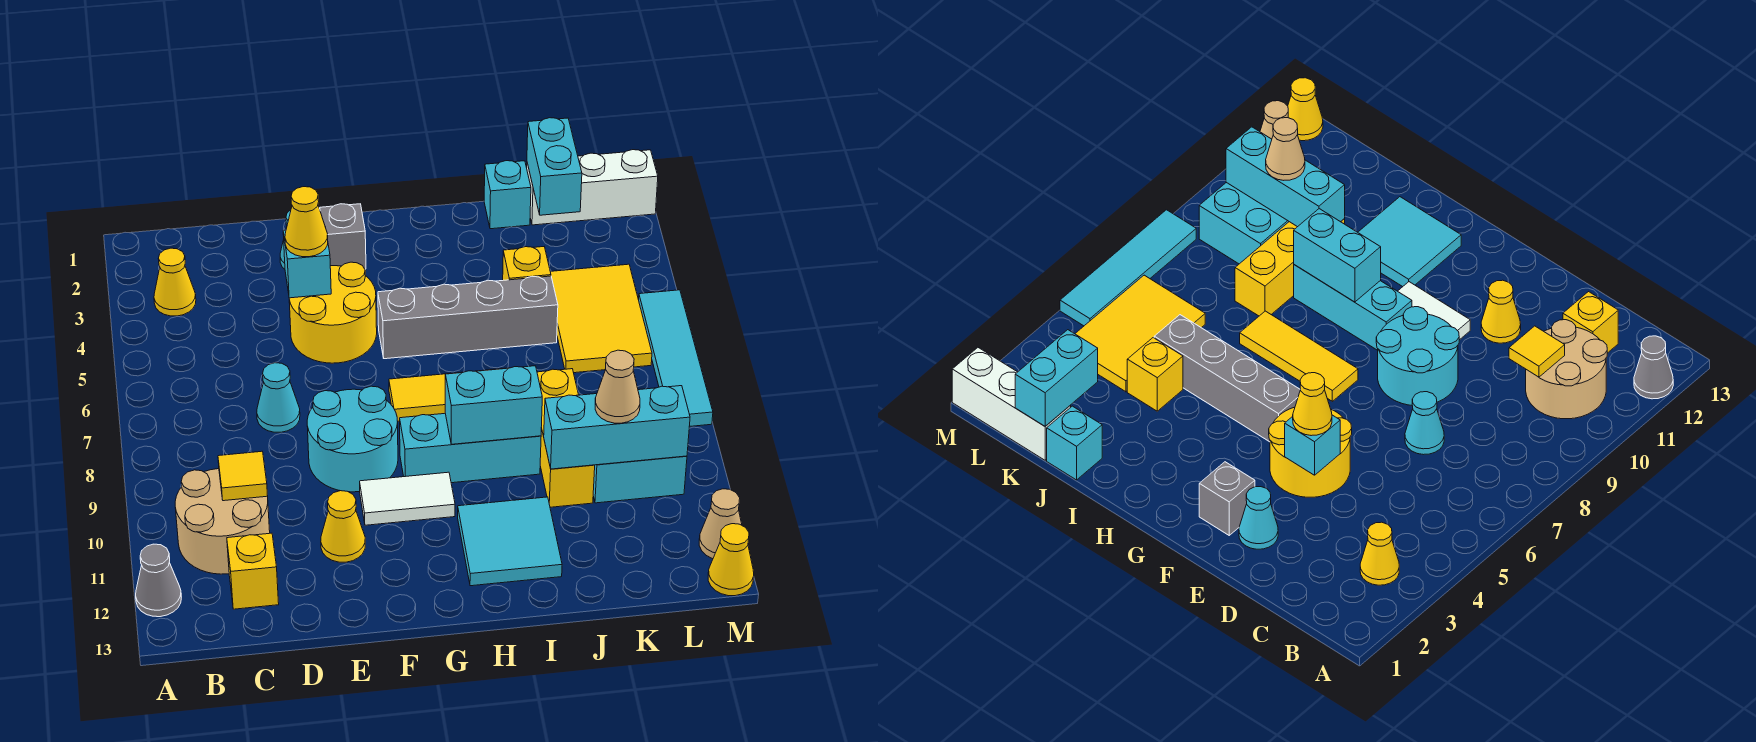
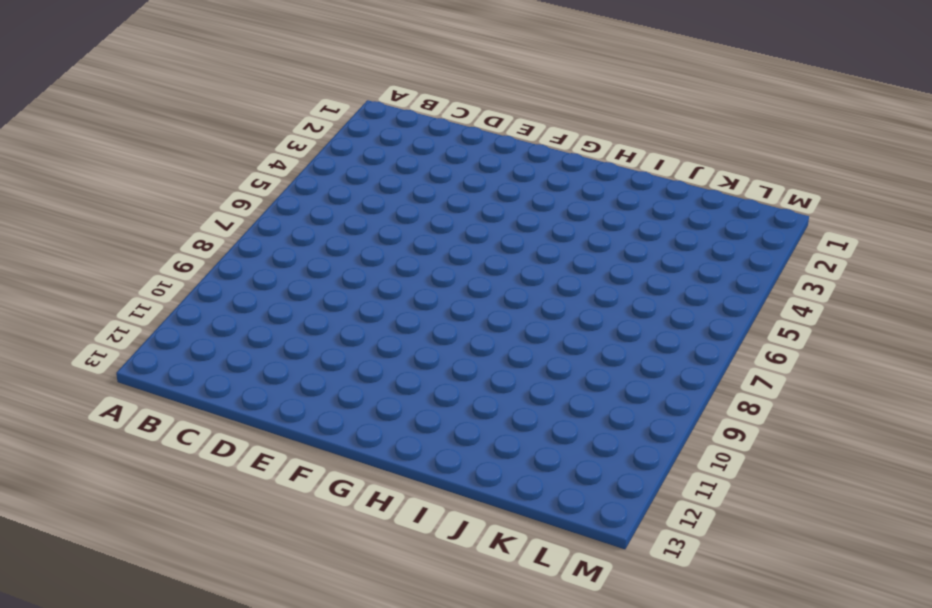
none -> grey 1x1 cone [136,544,181,617]
none -> yellow 1x1 cone [154,248,196,316]
none -> tan 2x2 round brick [175,469,270,574]
none -> yellow 1x1 brick [227,533,279,609]

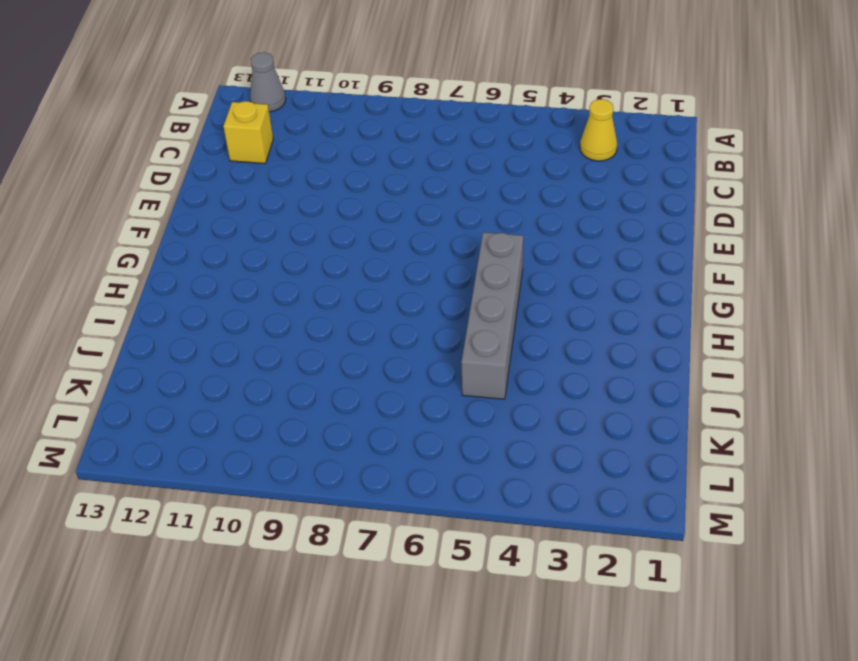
none -> tan 2x2 round brick [175,469,270,574]
none -> cyan 1x1 cone [257,363,300,432]
none -> cyan 1x1 cone [1239,487,1278,549]
none -> yellow 2x2 round brick [289,262,377,363]

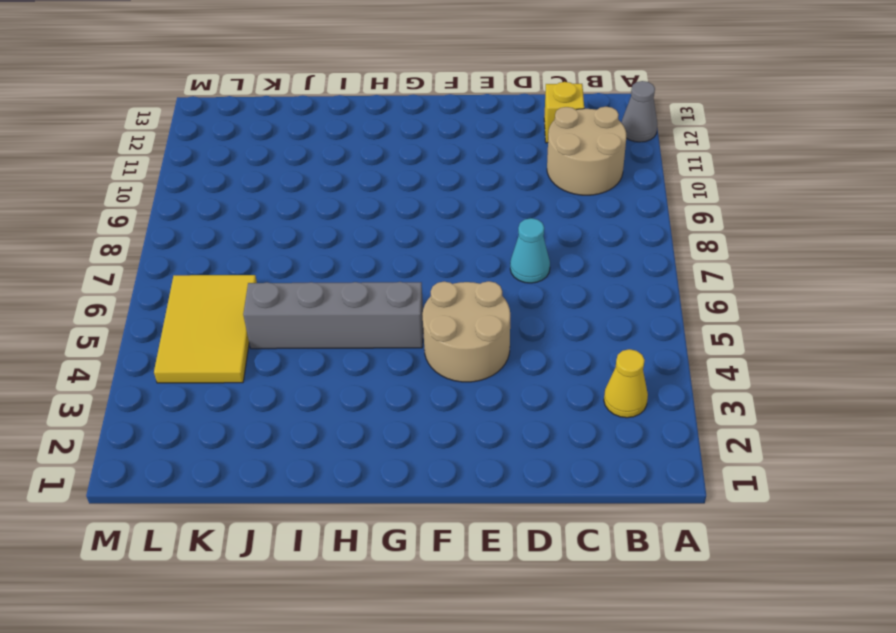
tan 2x2 round brick [422,281,510,382] -> yellow 2x2 round brick [289,262,377,363]
none -> cyan 1x1 cone [1239,487,1278,549]
none -> cyan 2x2 round brick [307,386,398,492]
none -> yellow 1x1 cone [321,491,365,562]
none -> grey 1x1 brick [320,204,366,269]

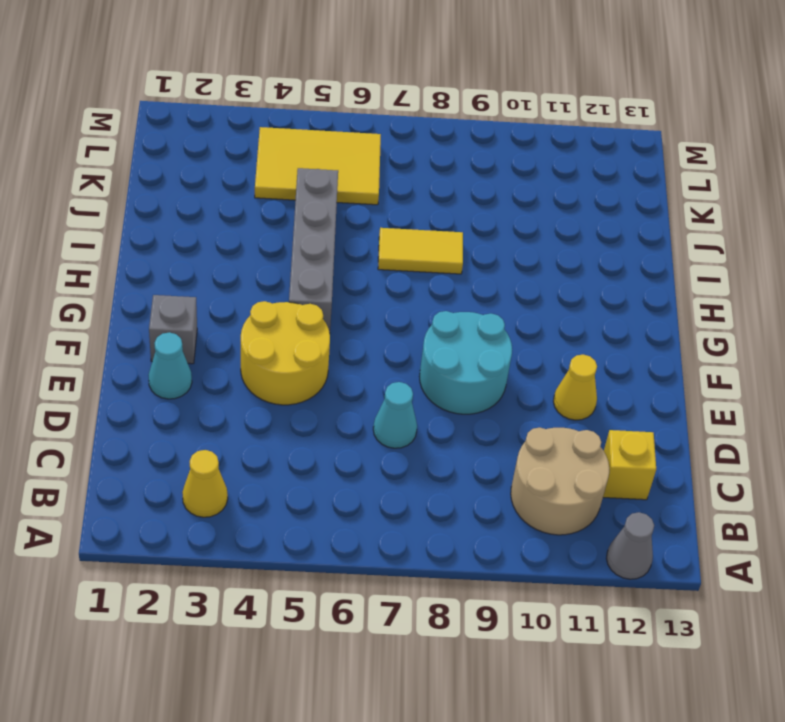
yellow 1x2 tile [378,228,463,274] -> yellow 1x3 tile [389,368,506,421]
none -> white 1x2 tile [360,472,455,525]
none -> cyan 1x3 brick [400,414,541,483]
none -> cyan 2x2 tile [458,497,562,586]
none -> cyan 1x1 brick [484,161,531,229]

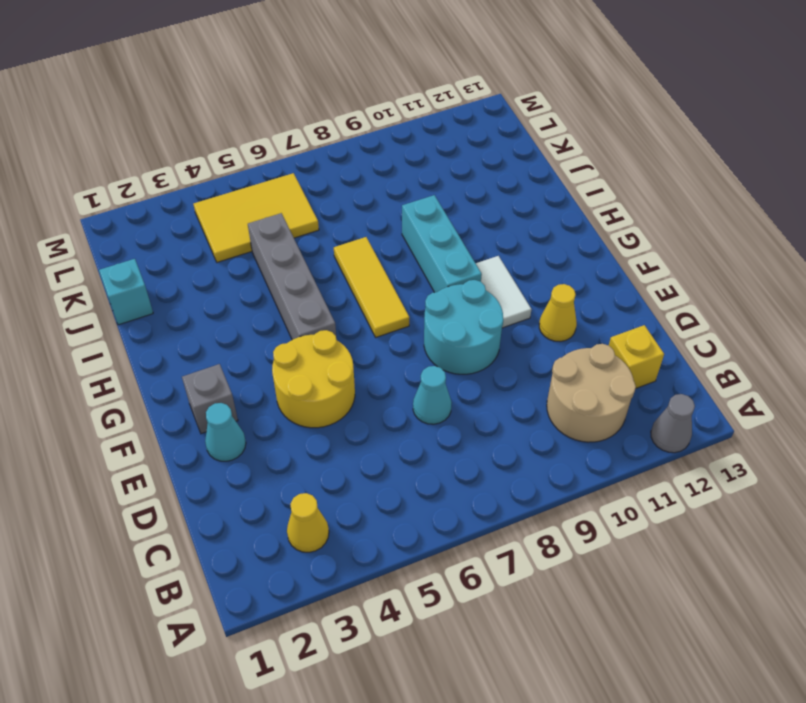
none -> cyan 2x2 tile [458,497,562,586]
none -> yellow 1x1 brick [503,247,551,280]
none -> yellow 1x3 brick [537,369,595,507]
none -> white 1x3 brick [527,150,658,225]

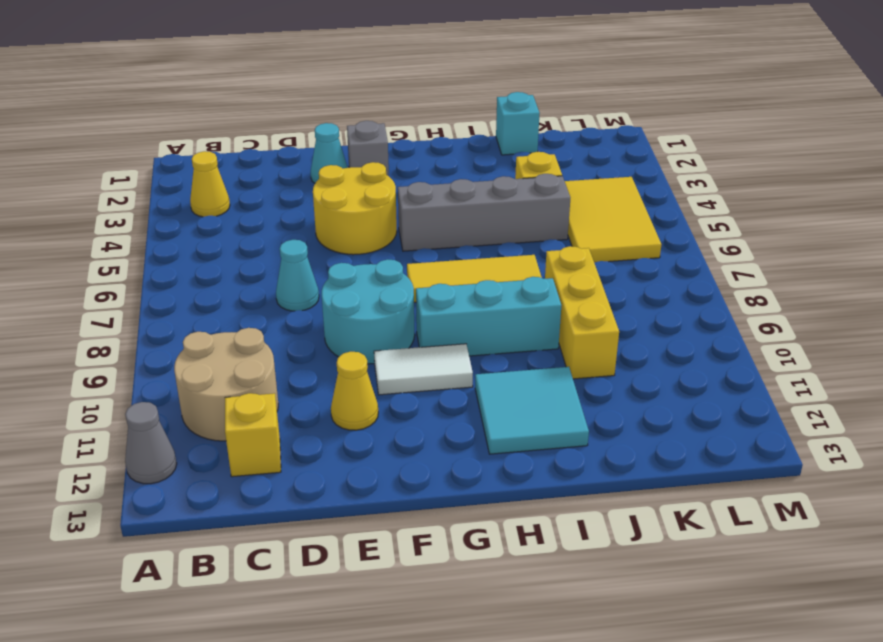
none -> white 1x3 brick [527,150,658,225]
none -> cyan 2x2 brick [593,456,687,503]
none -> cyan 1x4 tile [639,290,713,427]
none -> tan 1x1 cone [699,489,742,559]

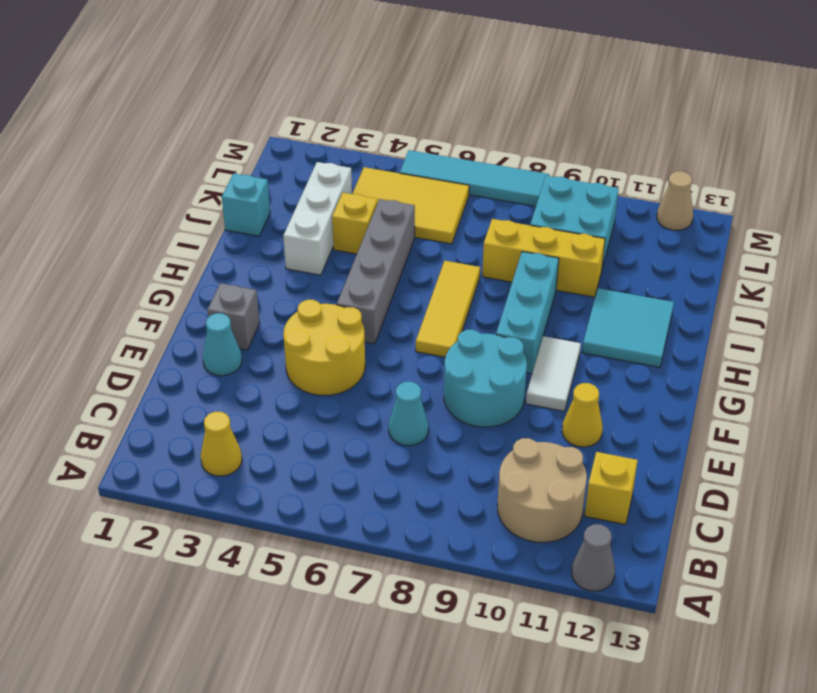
white 1x3 brick [283,162,352,275] -> white 1x3 brick moved to [527,150,658,225]
none -> yellow 1x1 cone [708,524,754,596]
none -> yellow 1x1 tile [218,451,268,501]
none -> cyan 1x1 brick [283,230,331,298]
none -> cyan 1x2 brick [445,366,542,444]

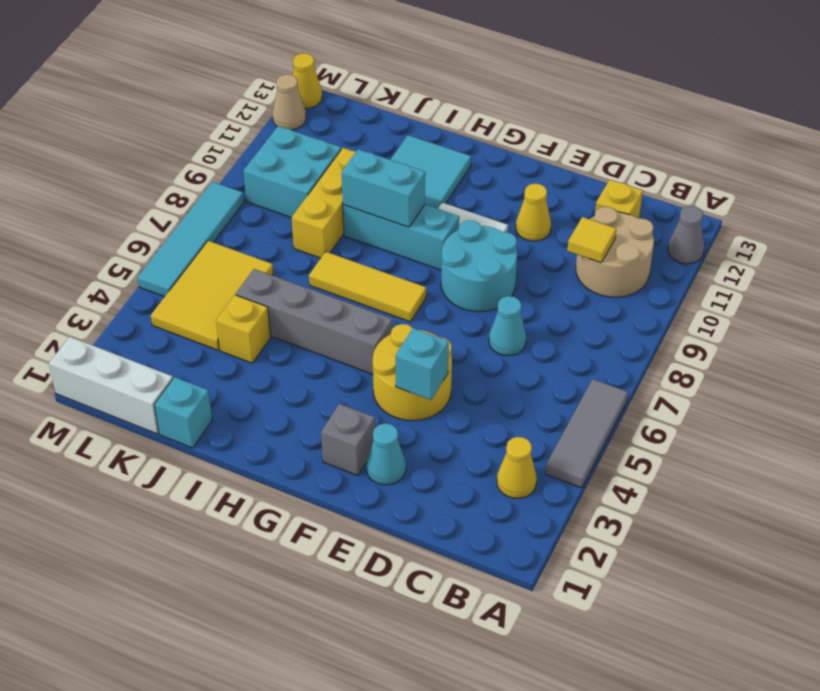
grey 1x3 tile [545,379,628,488] -> none
none -> cyan 1x3 brick [544,386,690,469]
none -> cyan 1x2 brick [527,118,582,215]
none -> yellow 1x1 cone [285,187,328,257]
none -> tan 1x1 cone [595,350,640,423]

